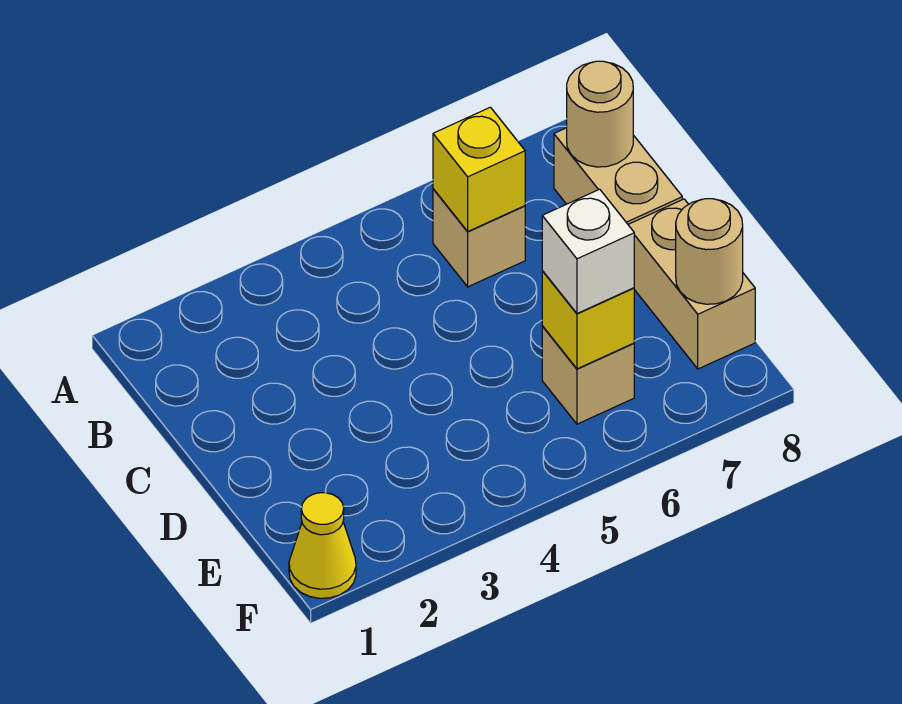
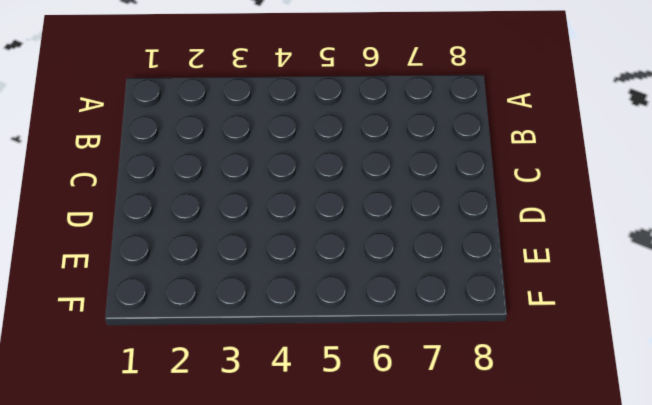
none -> tan 1x1 brick [433,189,525,287]
none -> tan 1x2 brick [554,128,682,224]

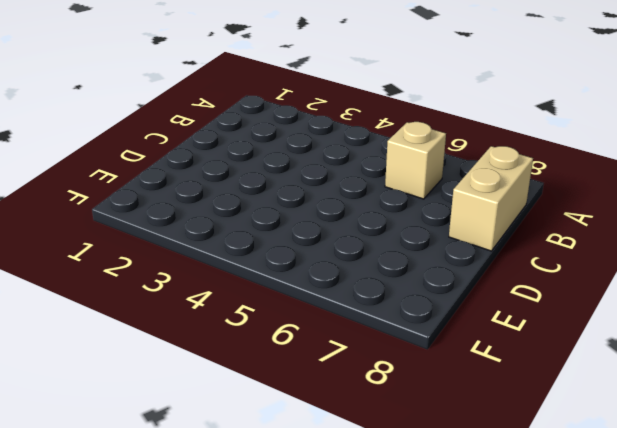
none -> tan 1x2 brick [628,199,755,369]
none -> tan 1x1 brick [542,326,634,424]

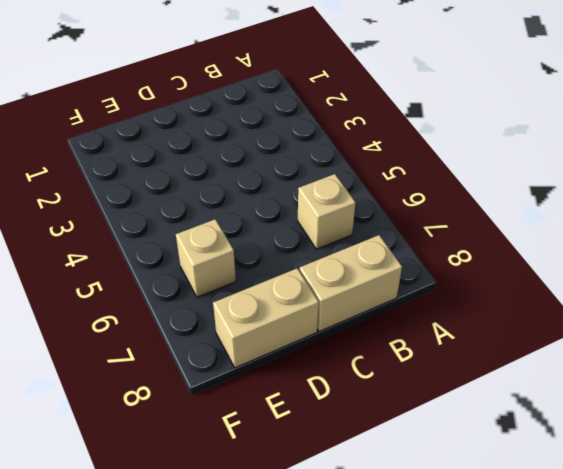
none -> yellow 1x1 cone [289,493,356,598]
none -> yellow 1x1 brick [433,107,525,231]

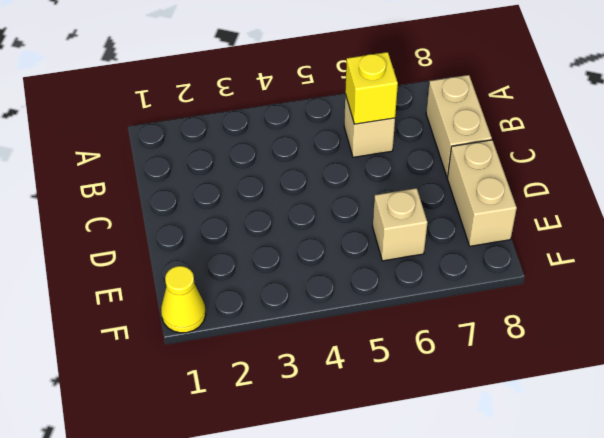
none -> tan 1x1 round brick [567,61,633,167]
none -> yellow 1x1 brick [542,271,634,369]

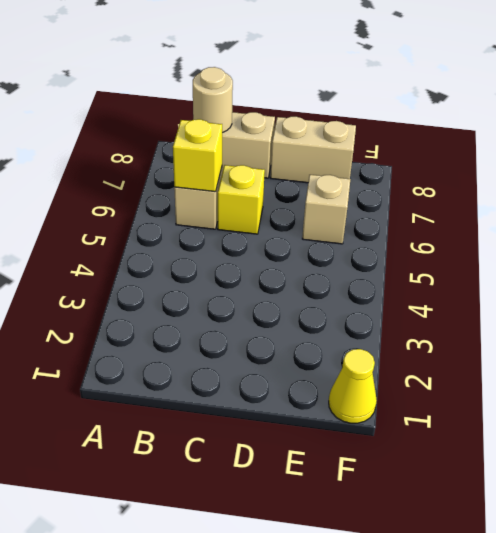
yellow 1x1 brick [218,165,265,234] -> yellow 1x1 brick moved to [542,271,634,369]
none -> tan 1x1 round brick [676,199,743,304]
none -> white 1x1 brick [542,189,634,313]

